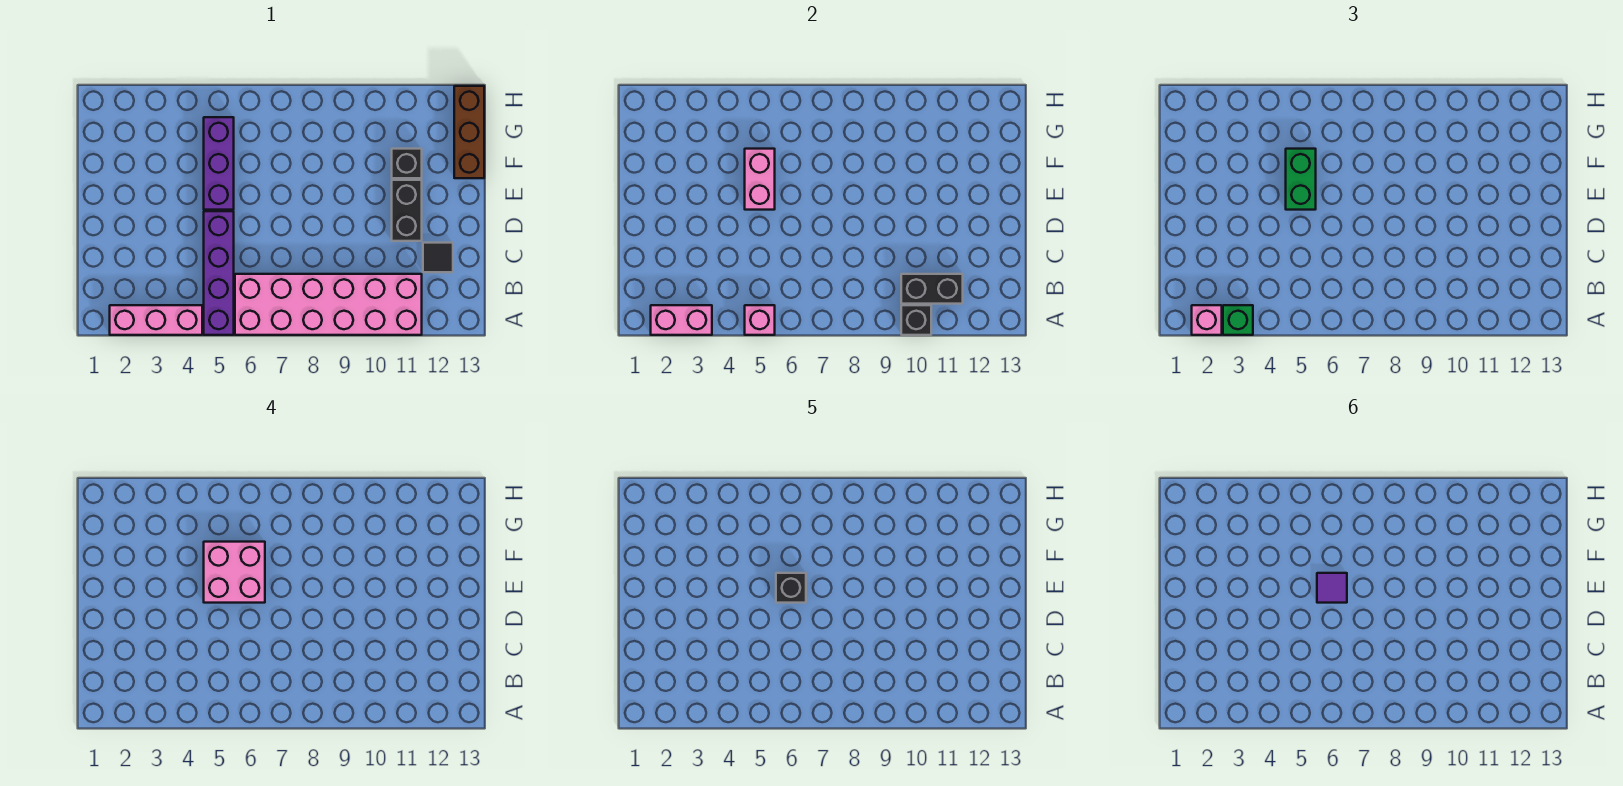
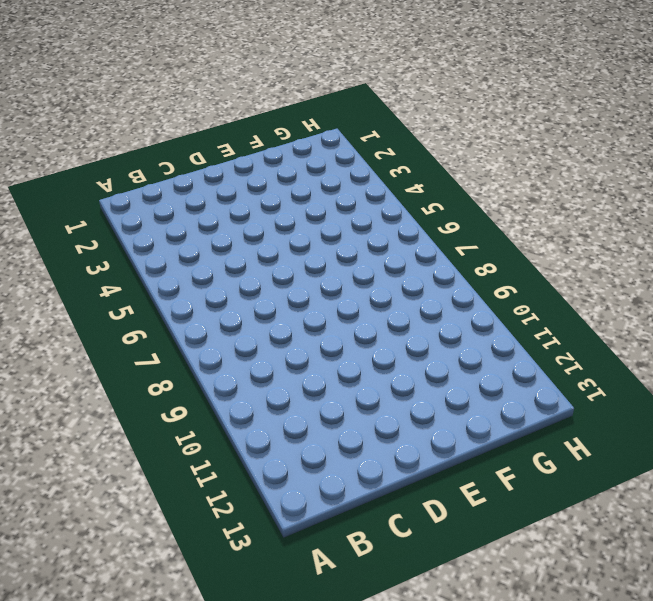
none -> pink 1x3 brick [110,305,202,335]
none -> purple 1x4 brick [204,211,234,335]
none -> pink 2x6 brick [235,274,422,335]

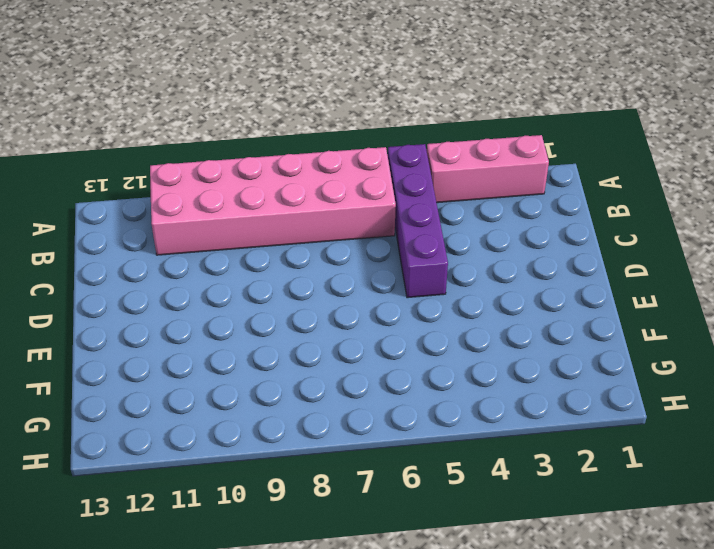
none -> black 1x1 tile [423,243,453,272]
none -> black 1x2 brick [392,180,422,241]
none -> purple 1x3 brick [204,117,234,210]

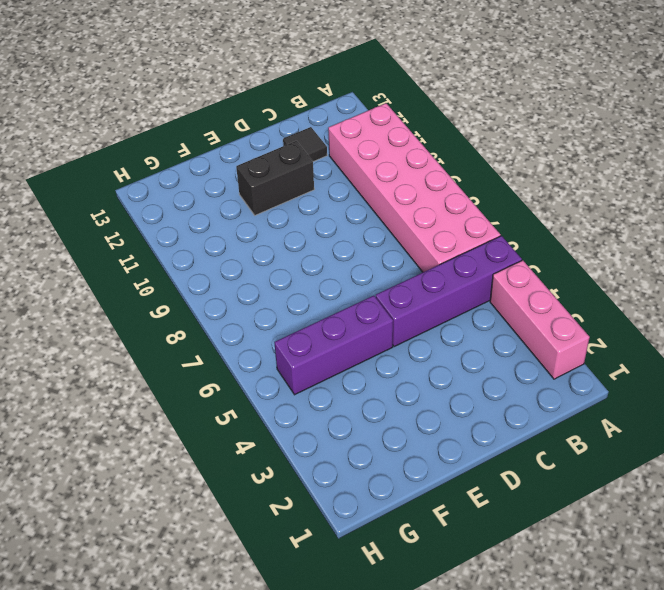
none -> black 1x1 brick [392,149,422,178]
none -> brown 1x3 brick [454,86,484,178]
none -> pink 1x2 brick [651,305,712,335]

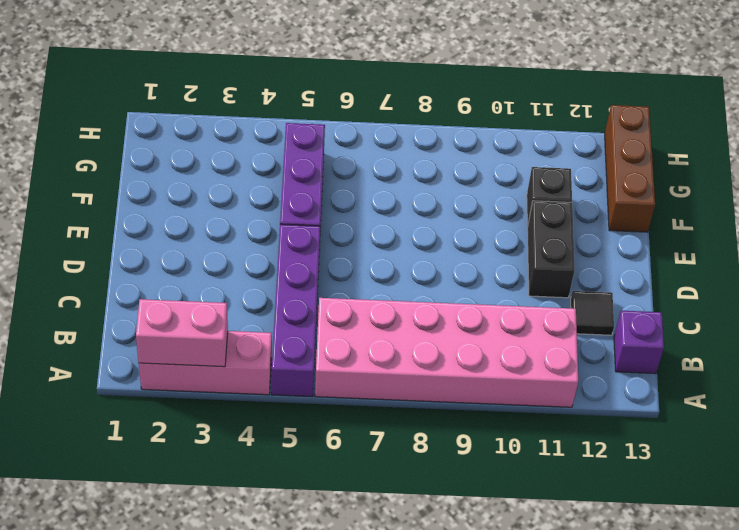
purple 1x1 brick [614,311,664,374] -> none
none -> pink 1x1 brick [745,305,775,335]
none -> black 1x1 brick [901,305,931,335]
none -> black 1x2 brick [901,274,963,304]

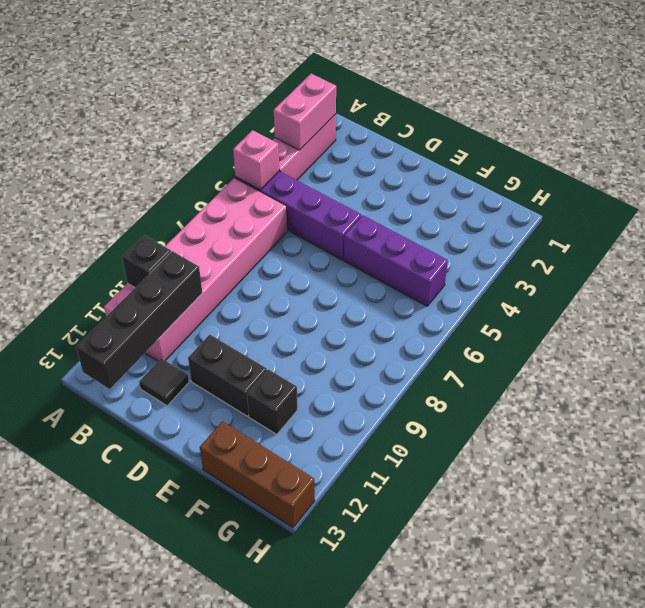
black 1x4 brick [76,251,202,389] -> black 1x2 brick [901,274,963,304]
none -> pink 1x2 brick [745,149,775,210]
none -> pink 1x1 brick [1192,305,1222,335]
none -> green 1x1 brick [1223,305,1253,335]

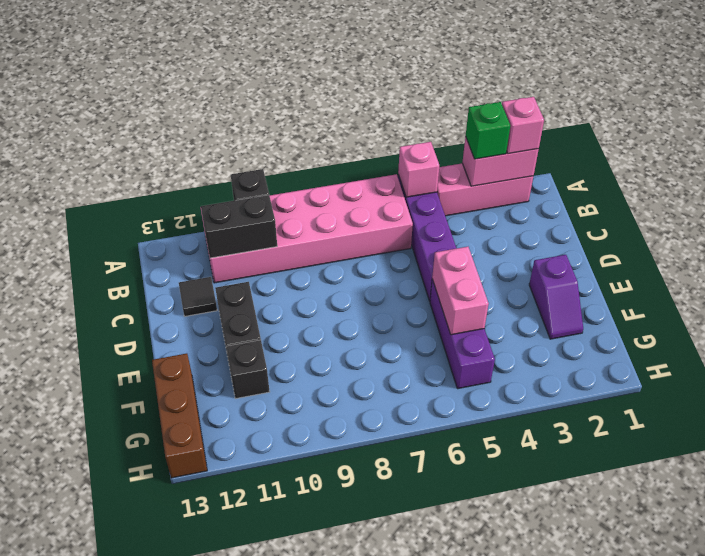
purple 1x2 slope [529,255,583,339] -> none
none -> green 1x2 brick [1286,149,1316,210]
none -> pink 2x2 brick [204,542,265,603]
none -> black 1x1 brick [776,573,806,603]

